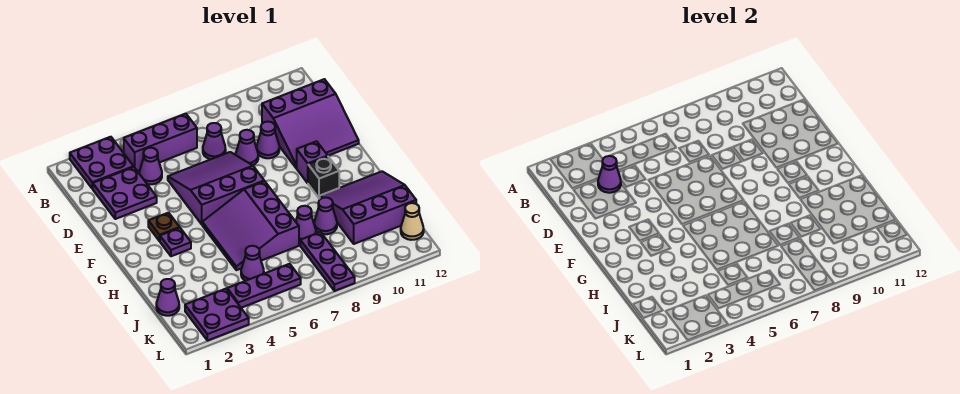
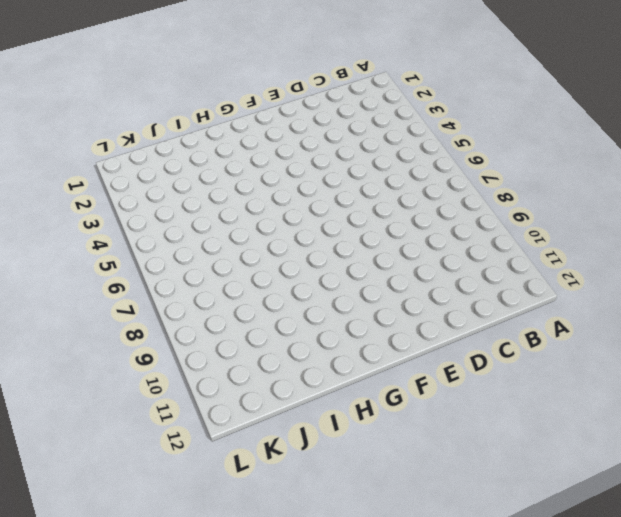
none -> purple 2x2 plate [70,137,134,188]
none -> purple 1x3 brick [124,114,197,171]
none -> purple 2x2 plate [92,167,157,219]

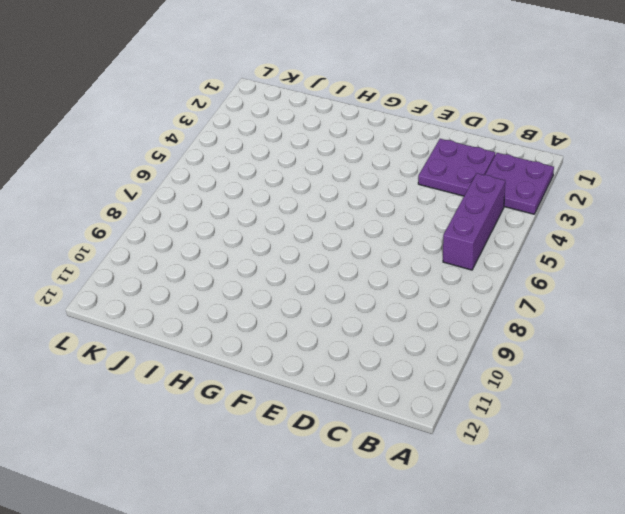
none -> purple 1x1 cone [139,148,162,184]
none -> purple 1x1 cone [203,123,226,159]
none -> purple 3x3 slope [262,79,359,168]

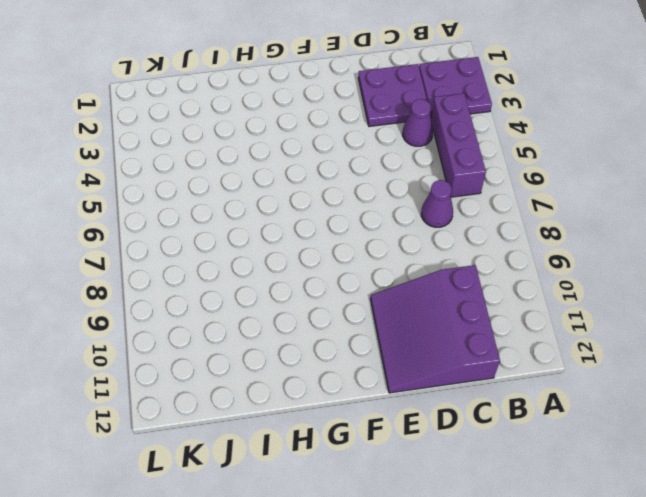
none -> purple 3x3 slope [168,152,264,224]
none -> purple 1x1 cone [235,130,258,165]
none -> purple 1x1 cone [257,122,279,158]

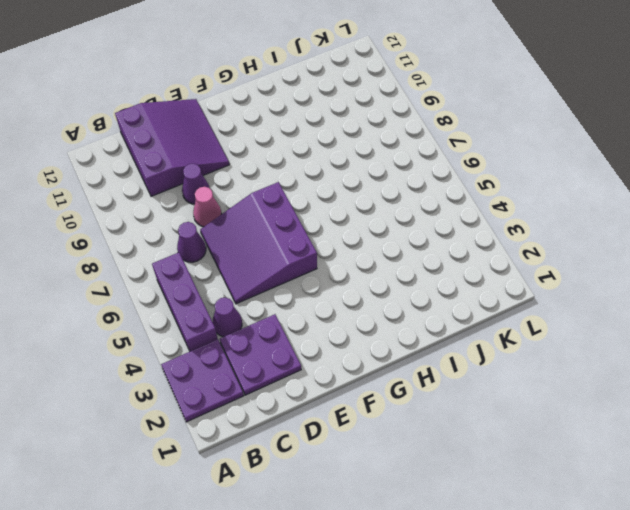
pink 1x1 cone [193,187,221,227] -> purple 1x1 cone [235,130,258,165]
none -> brown 1x1 plate [148,213,180,241]
none -> purple 1x1 brick [297,141,328,183]
none -> purple 1x1 plate [160,228,191,256]

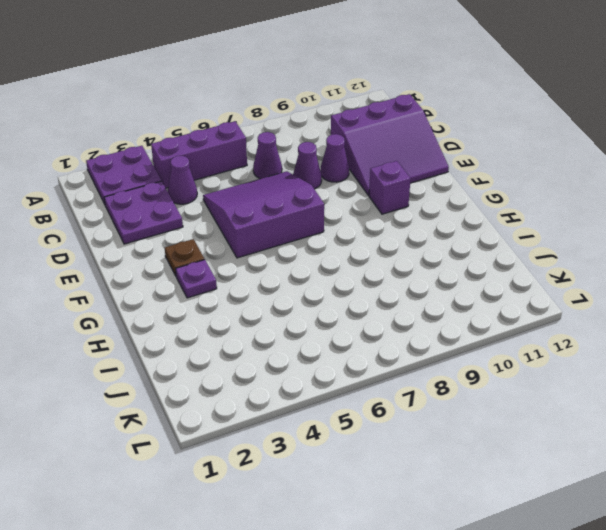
none -> purple 3x3 slope [202,181,299,270]
none -> black 1x1 brick [308,157,339,198]
none -> purple 3x3 slope [320,171,416,244]

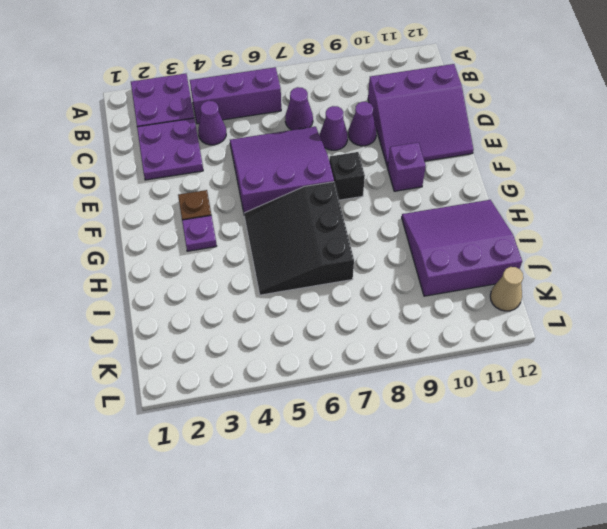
black 1x1 brick [329,152,365,200] -> black 1x1 brick moved to [308,157,339,198]
black 3x3 slope [244,182,354,295] -> purple 3x3 slope [202,181,299,270]
none -> purple 1x1 cone [296,206,316,242]
none -> purple 1x1 cone [314,197,337,234]
none -> purple 1x1 cone [156,279,179,316]

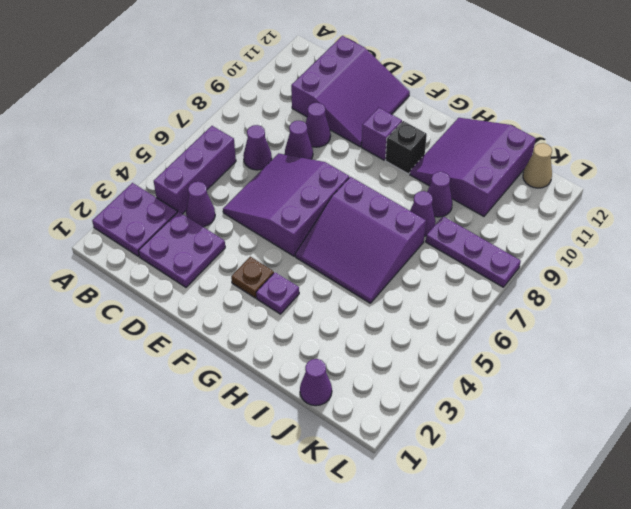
none -> purple 1x1 cone [241,246,264,281]
none -> purple 2x2 plate [185,289,249,341]
none -> purple 1x3 plate [227,264,301,308]

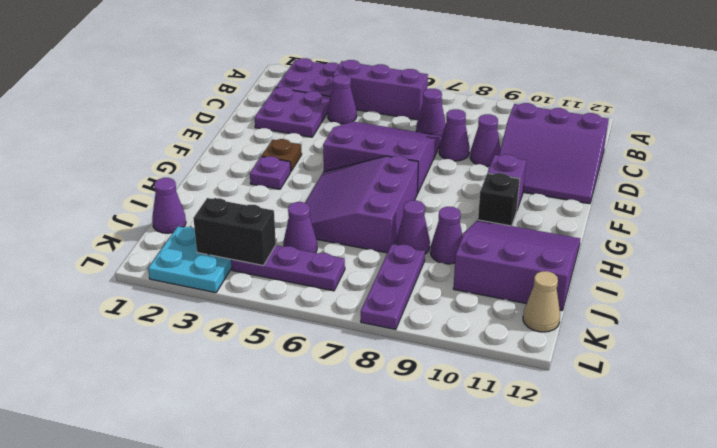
cyan 2x2 plate [148,227,232,293] -> purple 2x2 plate [185,289,249,341]
black 1x2 brick [193,198,276,266] -> none
none -> purple 1x1 cone [598,156,621,193]

